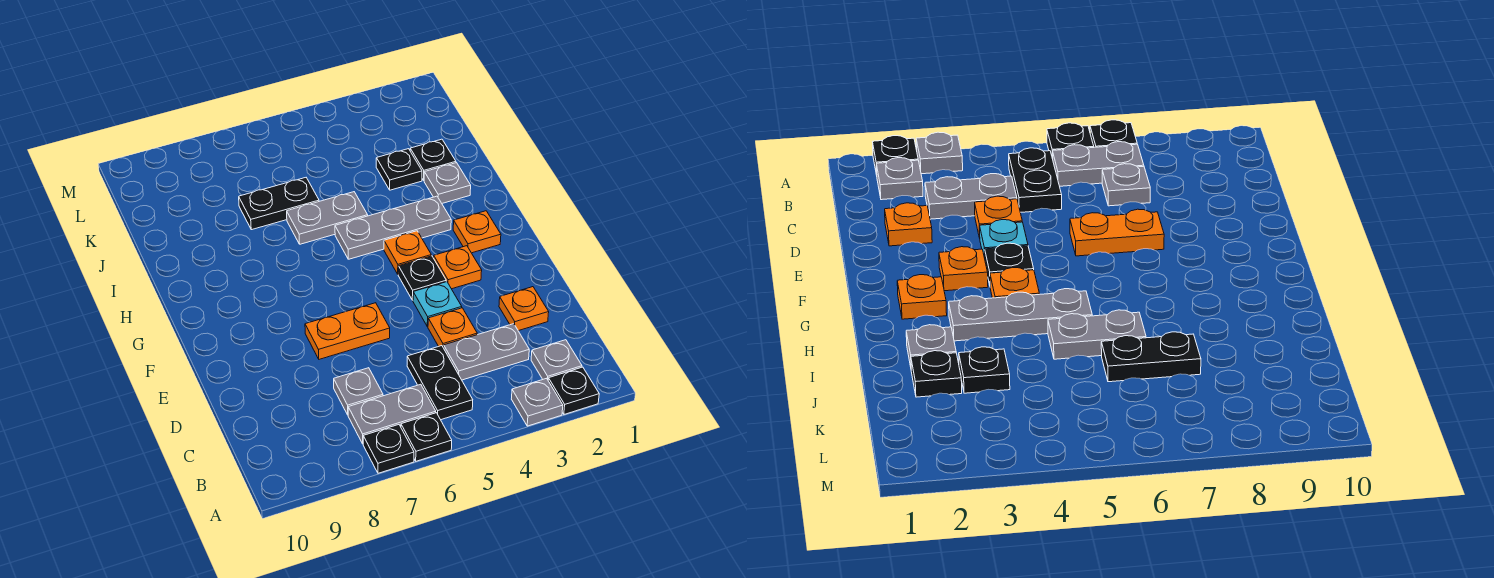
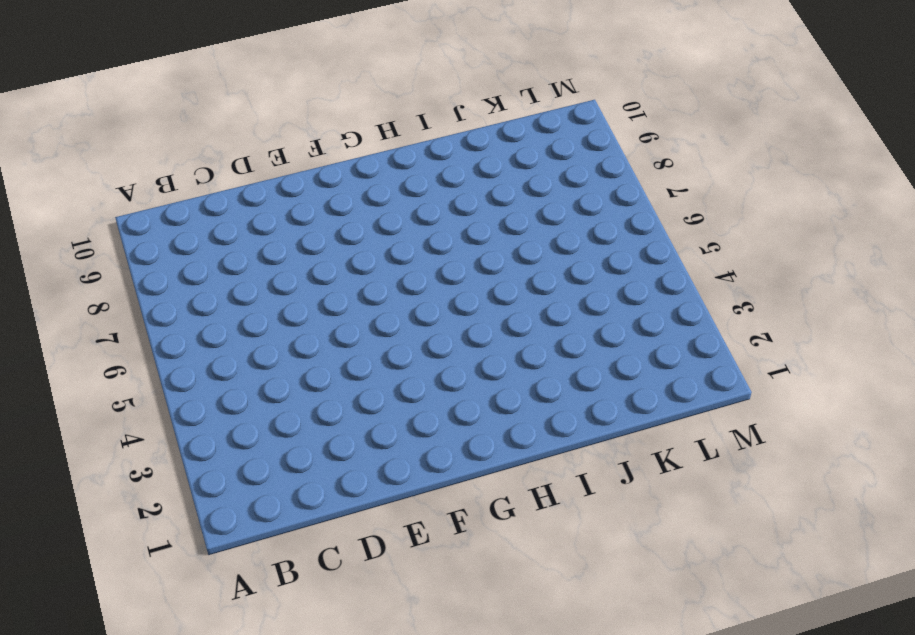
none -> black 1x1 plate [548,367,599,414]
none -> grey 1x1 plate [512,378,563,426]
none -> black 1x1 plate [401,413,452,461]

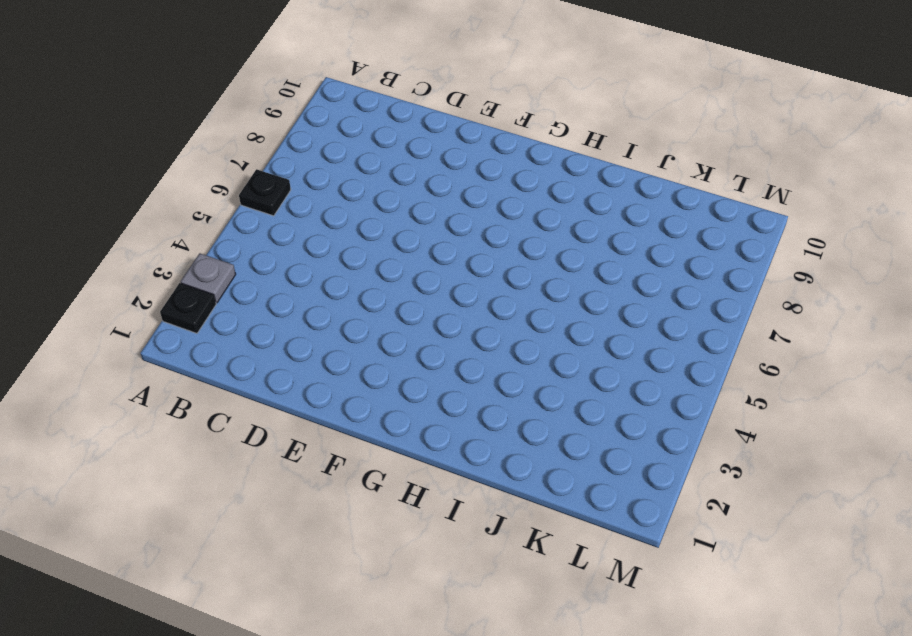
none -> black 1x1 plate [363,425,414,473]
none -> grey 1x1 plate [531,340,582,380]
none -> black 1x2 plate [407,346,473,420]

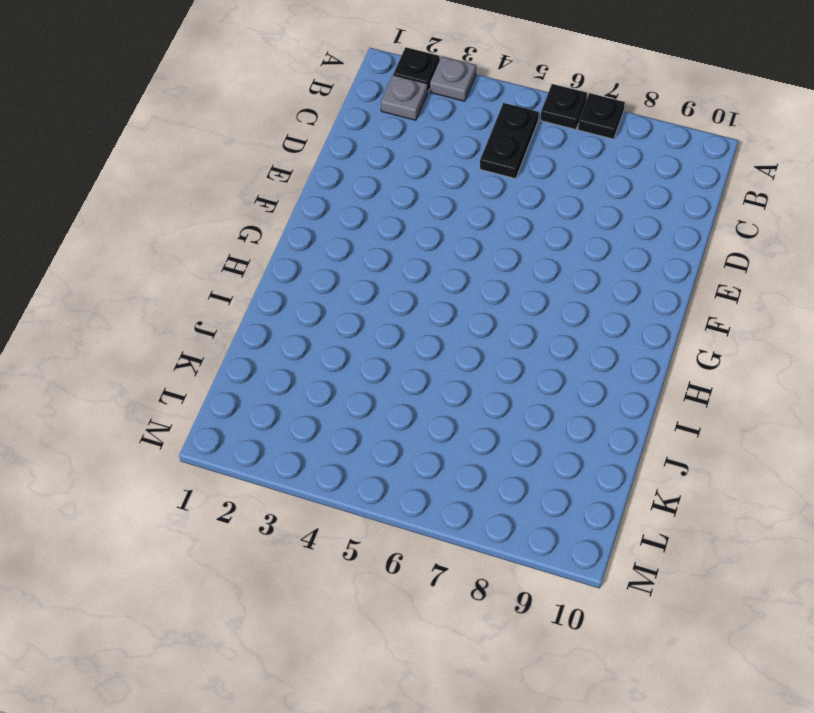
none -> grey 1x2 plate [348,384,436,444]
none -> grey 1x2 plate [444,324,529,380]
none -> grey 1x1 plate [334,368,383,415]

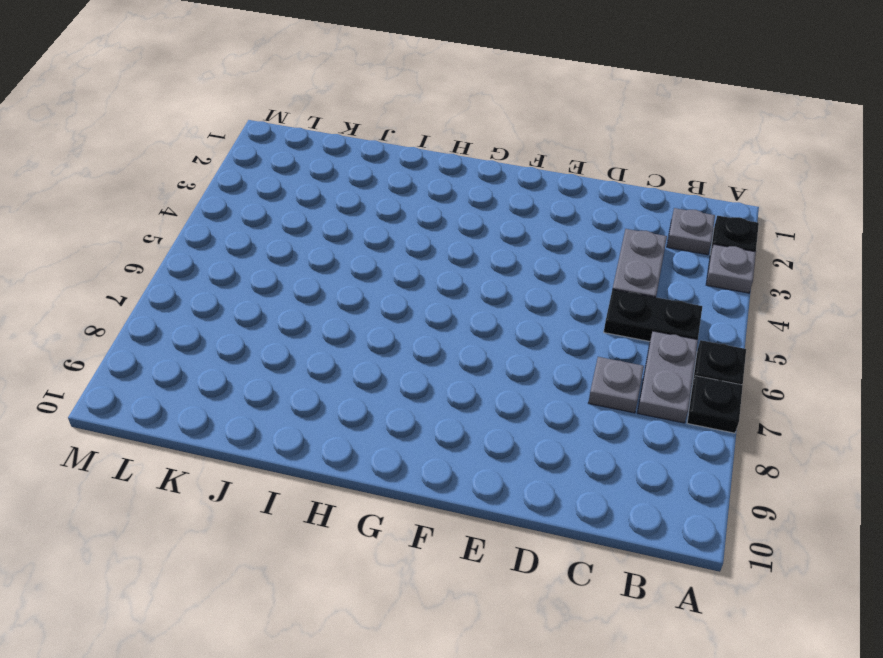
none -> orange 1x1 plate [499,287,549,331]
none -> orange 1x1 plate [428,308,477,348]
none -> cyan 1x1 plate [413,282,462,327]

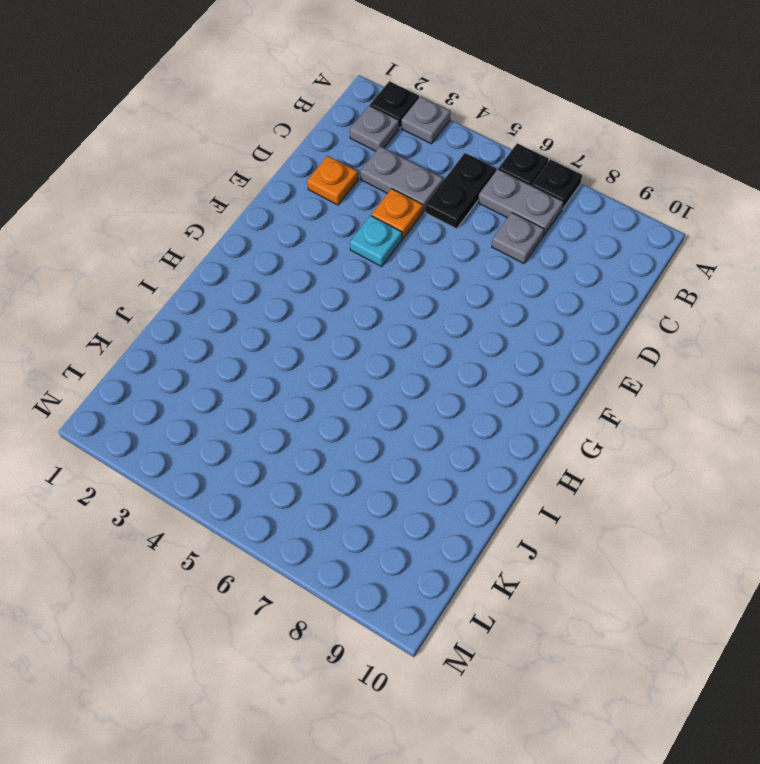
none -> orange 1x2 plate [305,303,390,359]
none -> orange 1x1 plate [434,246,482,289]
none -> black 1x1 plate [398,256,446,300]

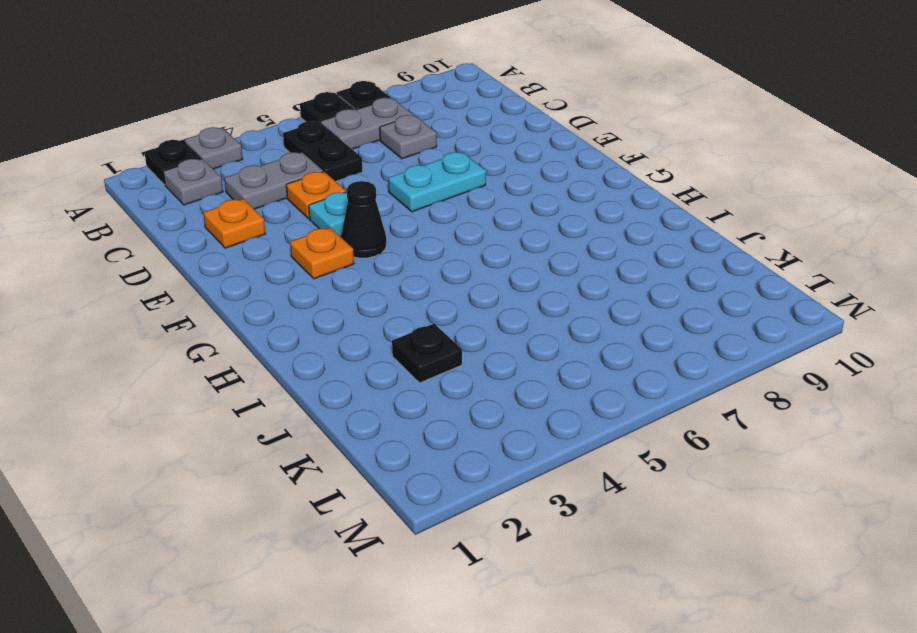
cyan 1x2 plate [388,152,486,212] -> orange 1x2 plate [305,303,390,359]
black 1x1 cone [341,181,386,258] -> black 1x1 plate [398,256,446,300]
none -> orange 1x1 plate [453,211,501,253]
none -> orange 1x1 plate [384,231,431,274]
none -> grey 1x3 plate [335,196,451,259]

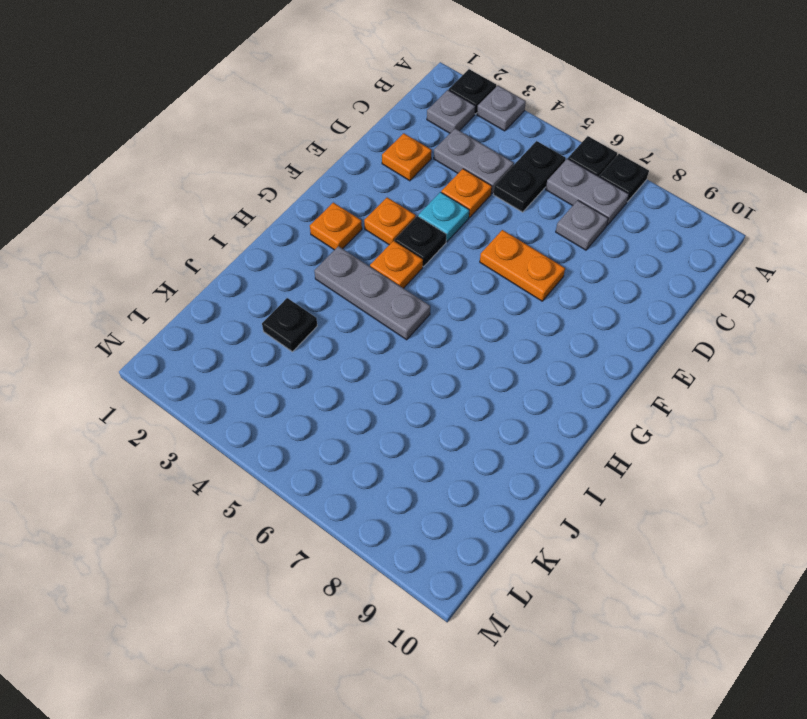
none -> grey 1x1 plate [424,163,471,203]
none -> grey 1x2 plate [287,192,368,244]
none -> black 1x1 plate [410,139,456,180]

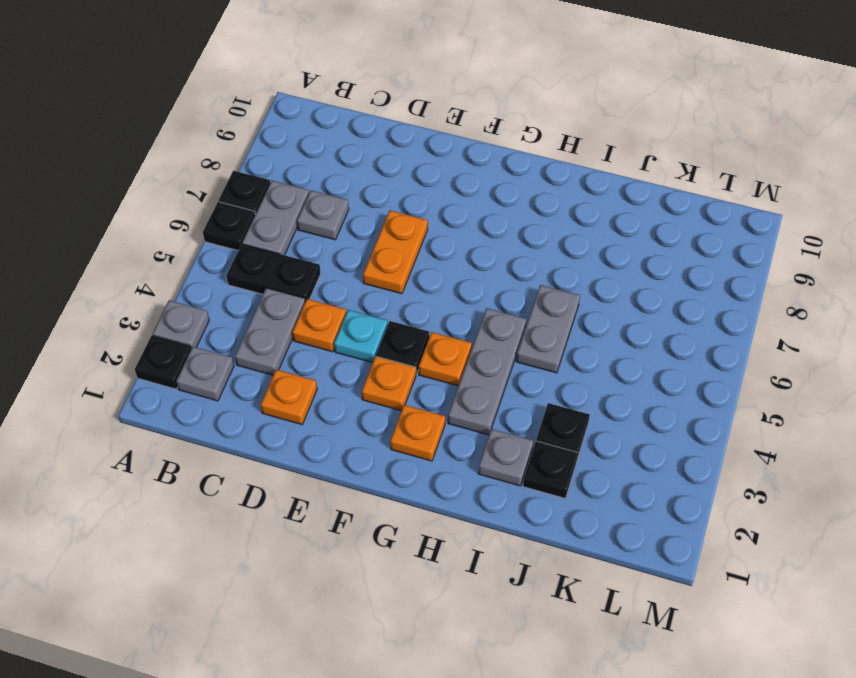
none -> black 1x2 plate [239,178,319,230]

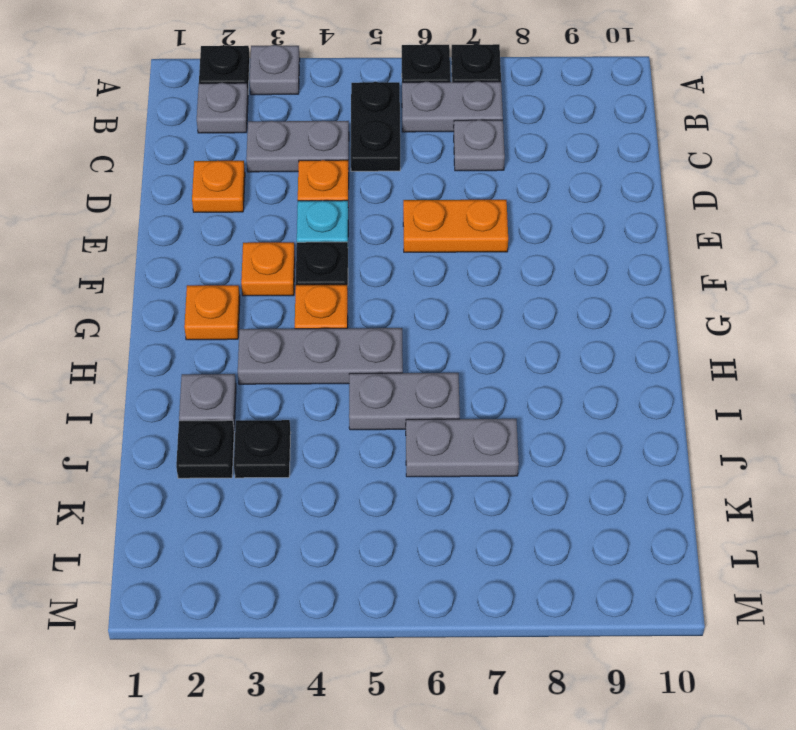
grey 1x2 plate [406,419,519,477] -> black 1x2 plate [239,178,319,230]

